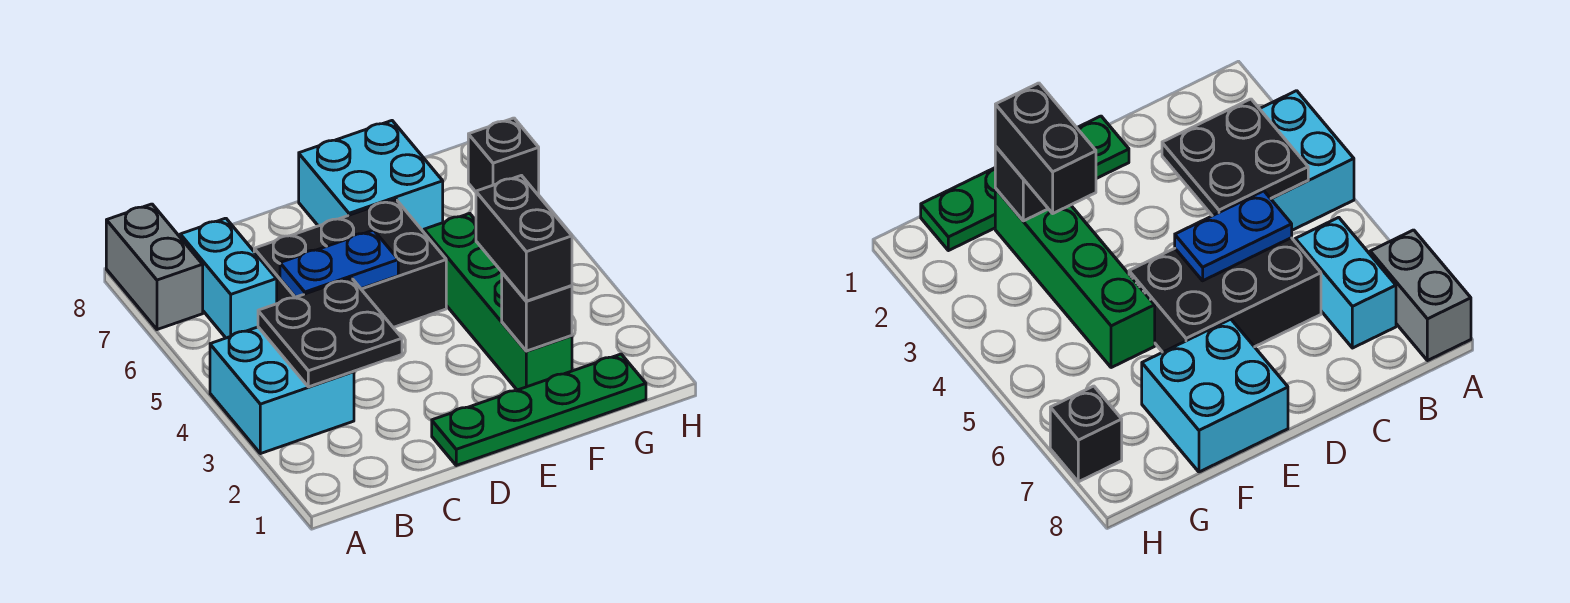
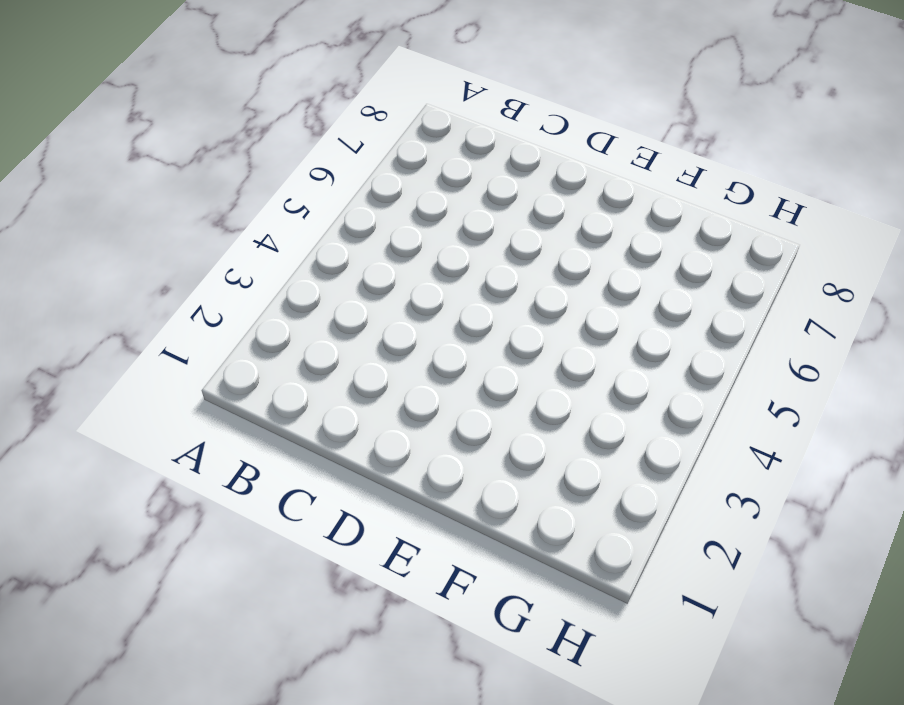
none -> cyan 2x2 brick [210,327,354,454]
none -> grey 1x2 brick [106,204,203,330]
none -> cyan 1x2 brick [180,218,277,338]

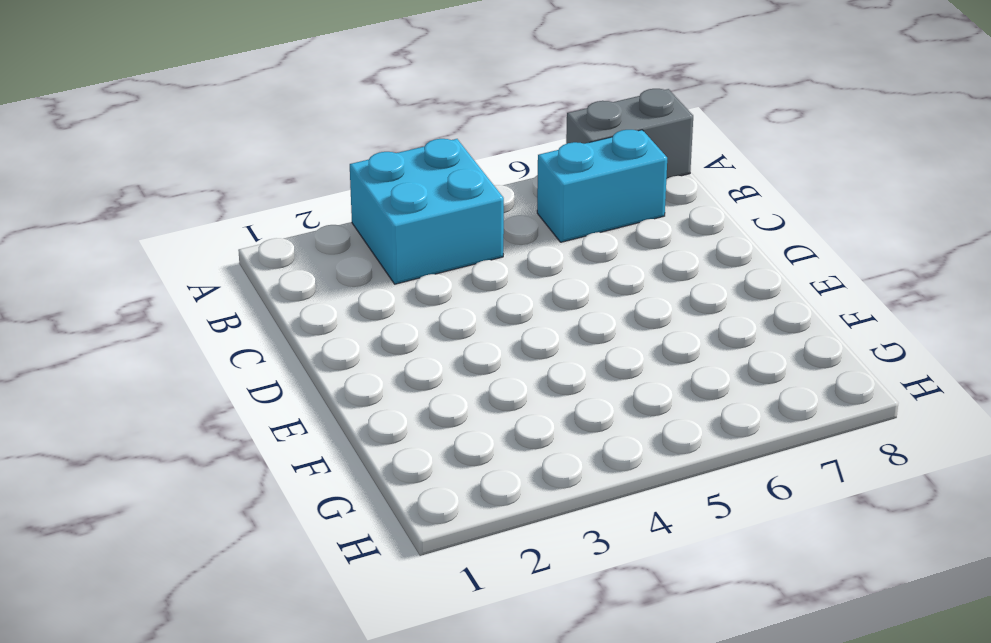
none -> black 2x3 brick [254,199,446,327]
none -> green 1x4 plate [432,354,646,465]
none -> cyan 2x2 brick [299,121,443,232]

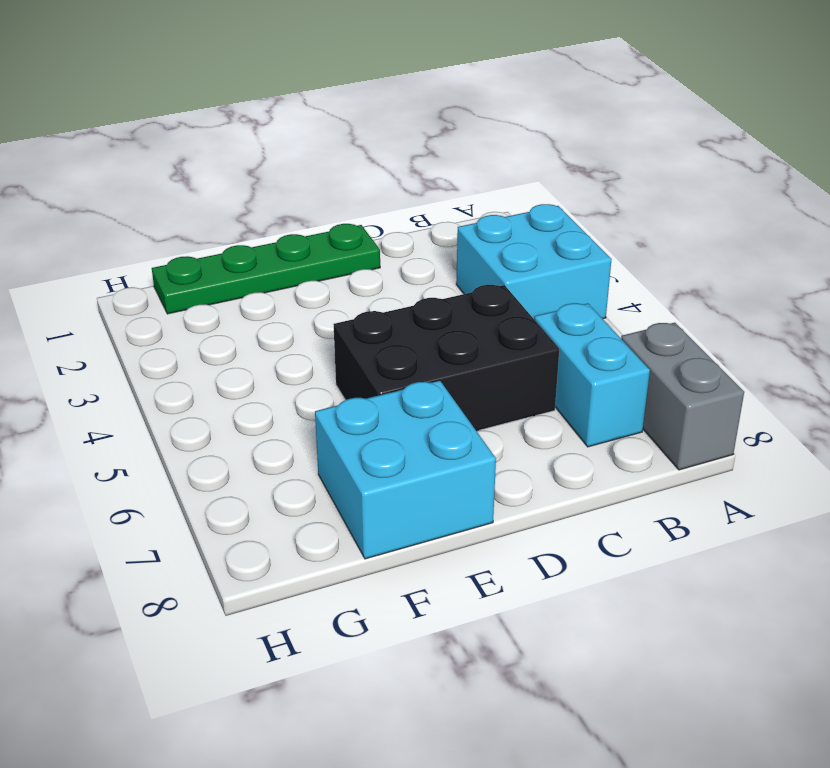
none -> green 1x4 brick [424,213,572,390]
none -> black 1x1 brick [468,118,539,196]
none -> black 2x2 plate [258,278,402,387]

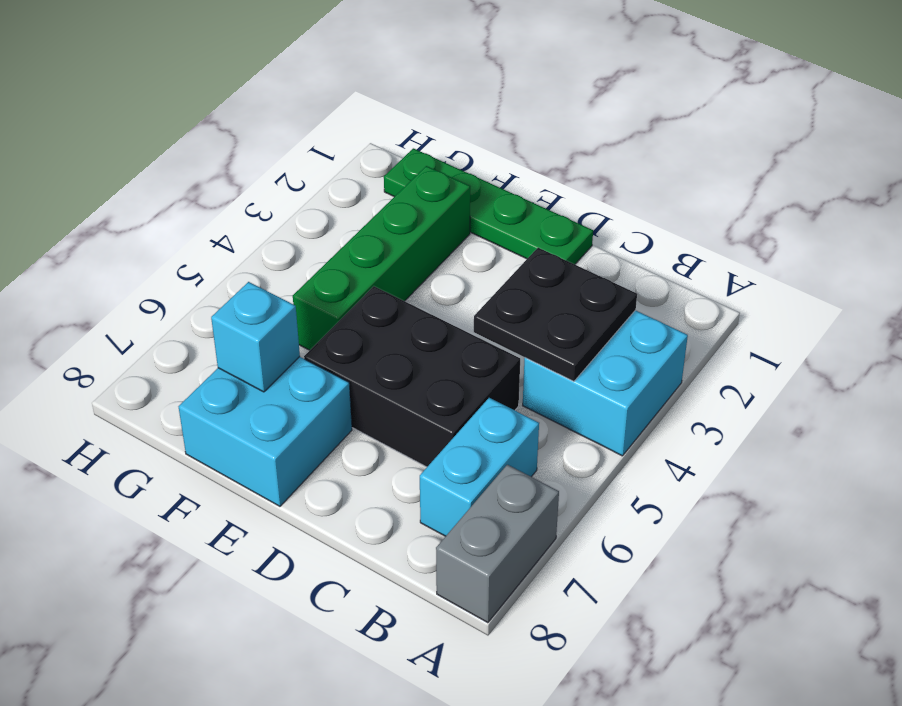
cyan 1x1 brick [211,282,300,392] -> none
none -> black 1x1 brick [468,118,539,196]
none -> blue 1x2 plate [280,230,398,297]
none -> black 1x1 brick [502,273,572,351]

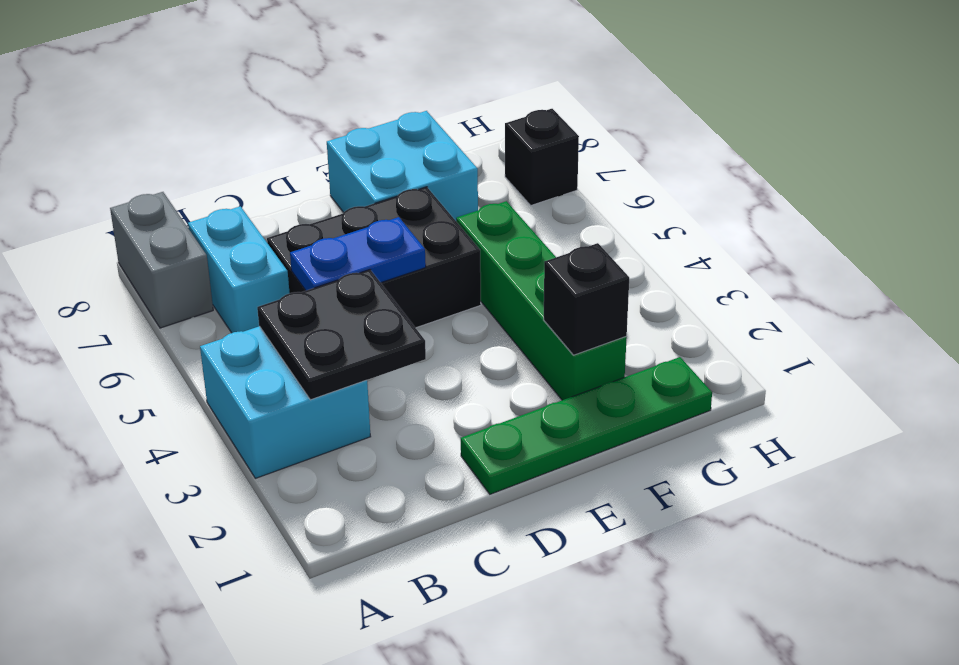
none -> black 1x2 brick [476,176,572,301]

